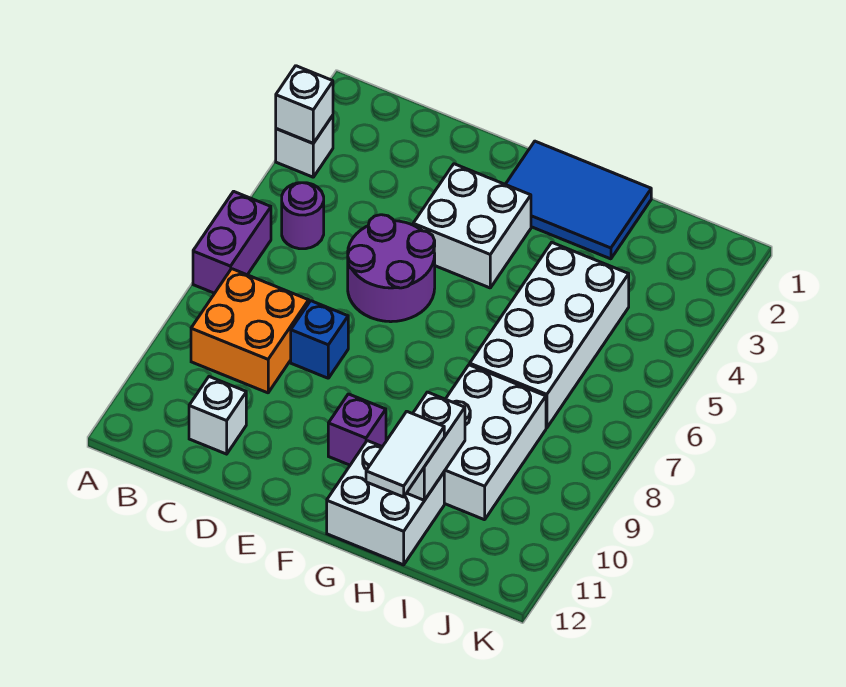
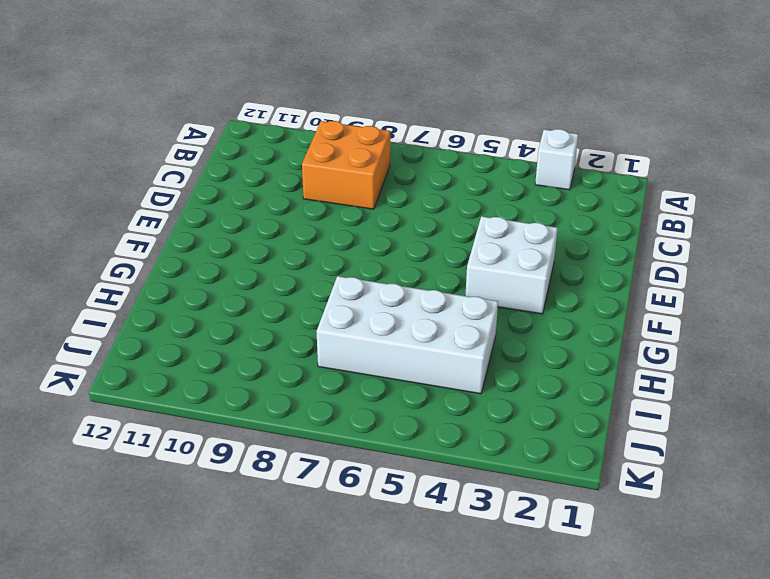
none -> purple 1x2 brick [193,191,271,293]
none -> purple 1x1 round brick [282,183,324,249]
none -> white 1x1 brick [189,377,246,454]

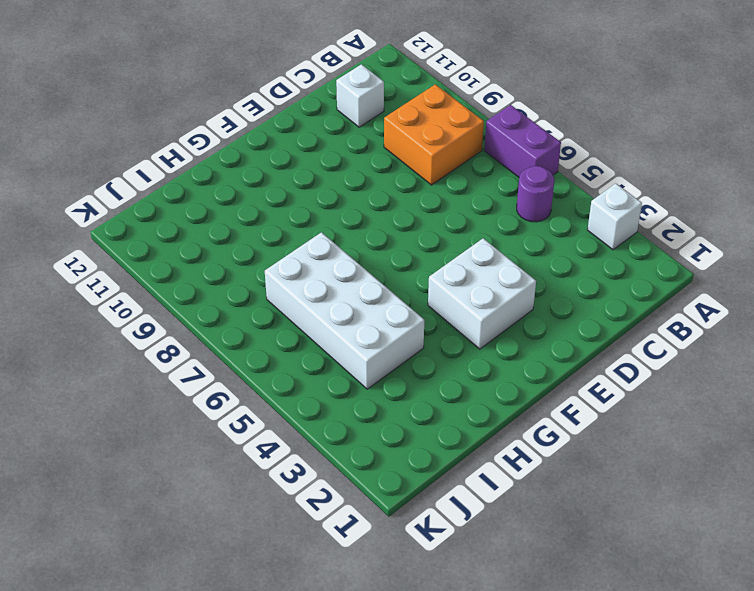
none -> purple 2x2 round brick [348,215,435,322]
none -> blue 1x1 brick [291,301,348,378]
none -> blue 2x3 tile [505,141,651,259]

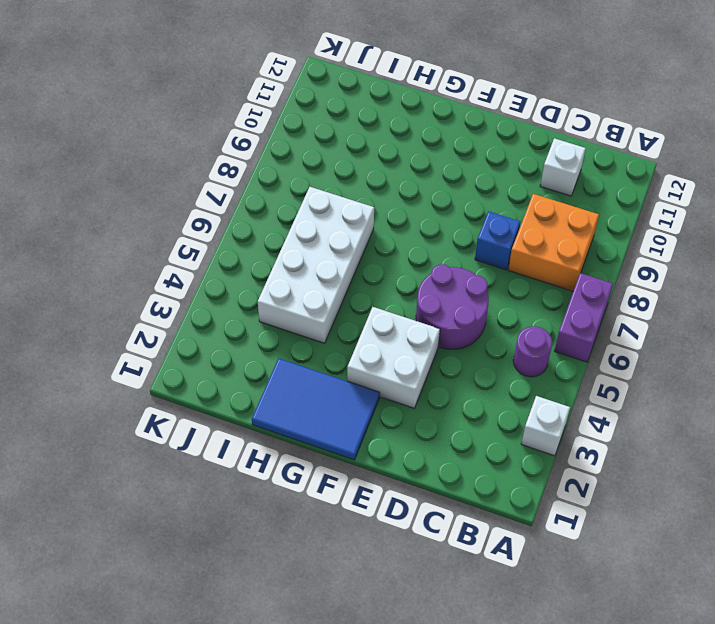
none -> purple 1x1 brick [328,394,386,465]
none -> white 2x2 brick [327,441,444,565]
none -> white 2x3 brick [444,365,546,520]

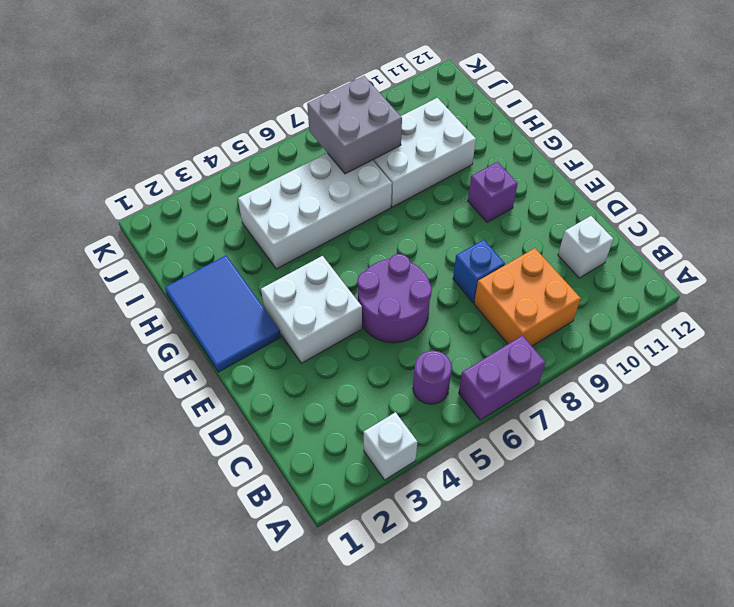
grey 2x2 brick [307,76,402,174] -> none
none -> white 2x2 brick [327,441,444,565]
none -> white 1x1 brick [276,66,333,143]
none -> white 1x2 brick [407,392,465,500]

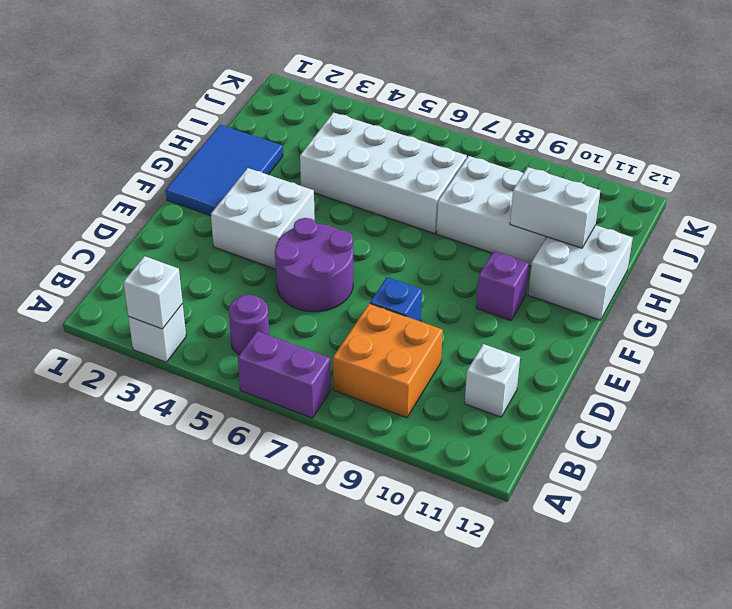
none -> white 1x2 tile [366,411,444,497]

